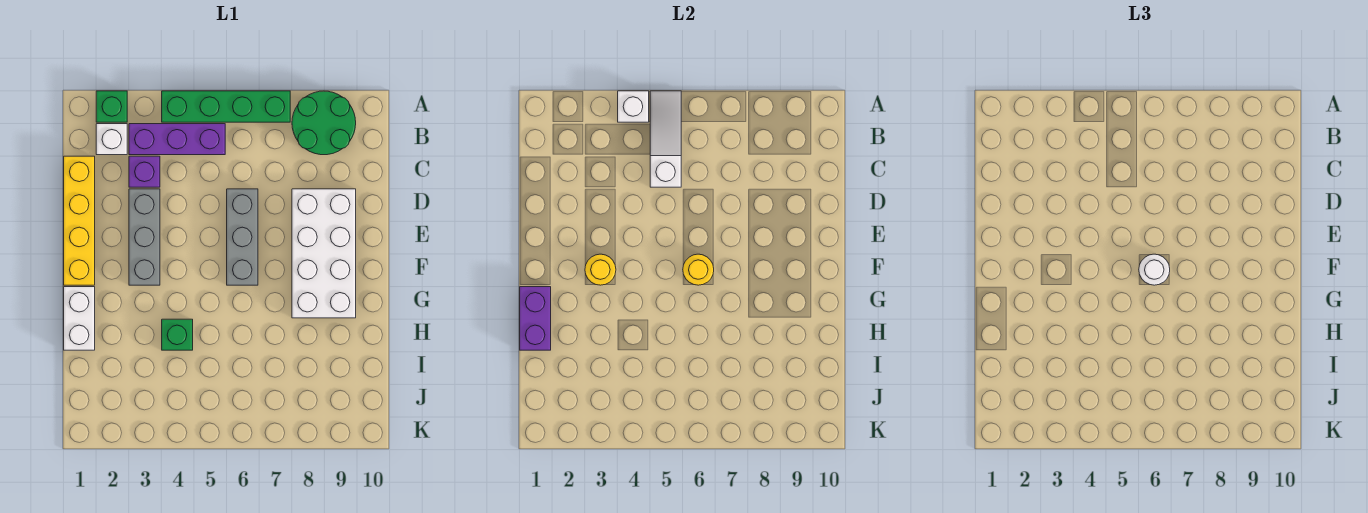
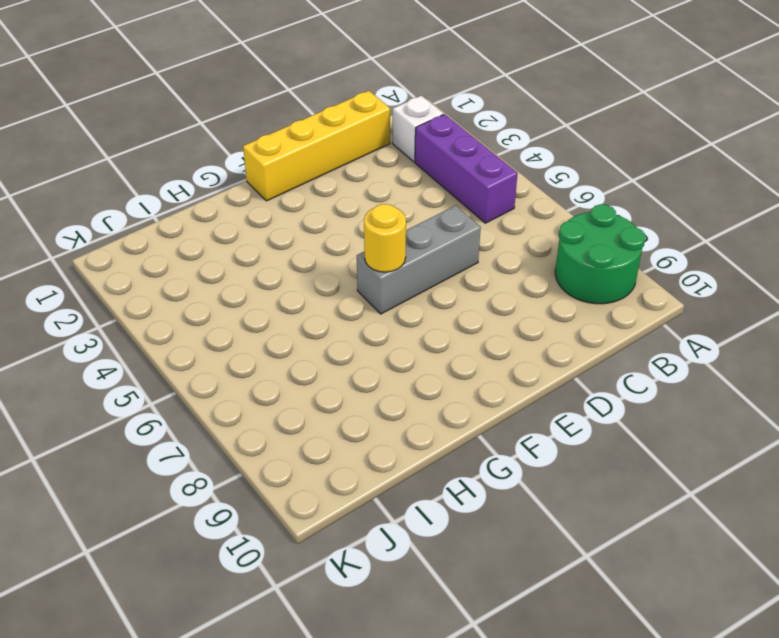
none -> green 1x1 brick [96,91,127,122]
none -> green 1x4 brick [162,91,290,122]
none -> purple 1x1 brick [129,156,160,187]

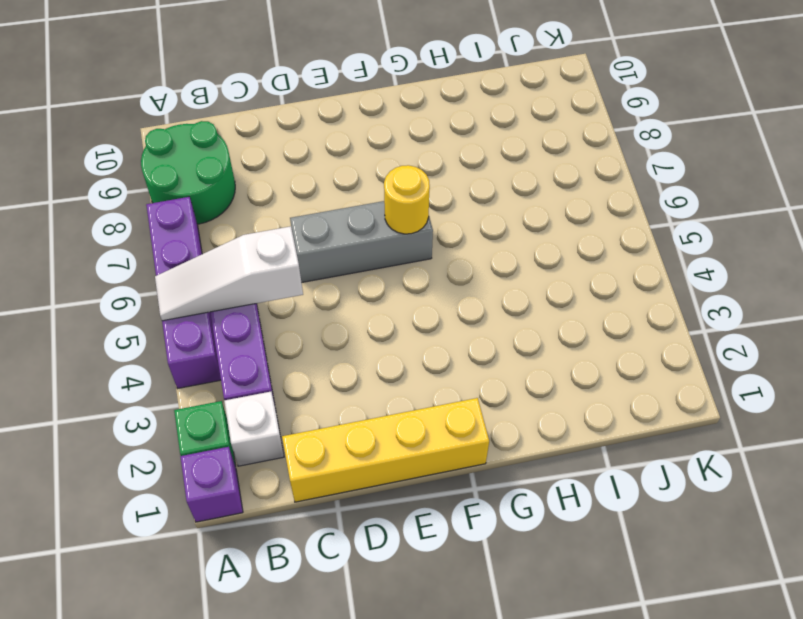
purple 1x1 brick [180,447,243,522] -> purple 1x1 brick moved to [129,156,160,187]
purple 1x4 brick [146,197,221,389] -> green 1x4 brick [162,91,290,122]
none -> grey 1x3 brick [129,189,160,285]
none -> white 2x4 brick [292,189,356,318]
none -> white 1x2 brick [64,287,95,350]

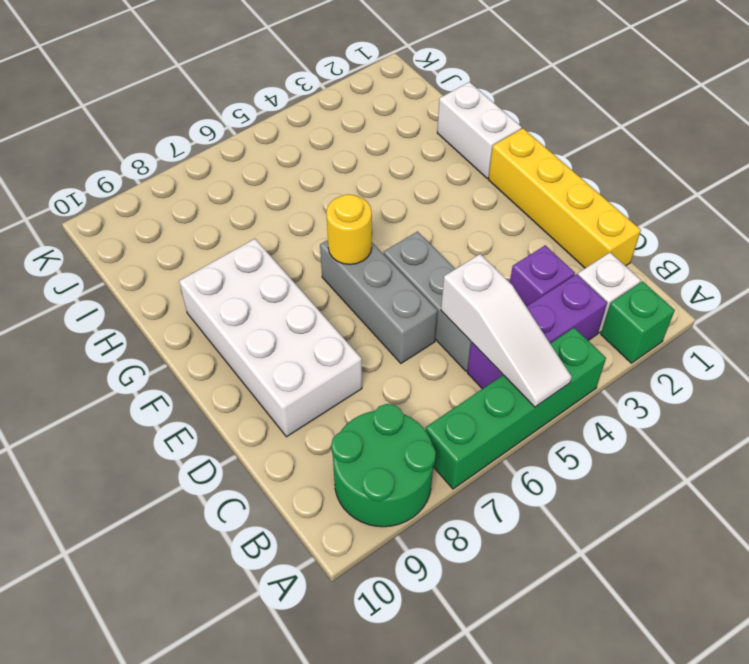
grey 1x3 brick [384,232,472,371] -> grey 1x3 brick moved to [129,189,160,285]
none -> green 1x1 brick [162,319,193,350]
none -> white 1x1 brick [618,91,649,122]
none -> yellow 1x1 round brick [585,254,616,285]

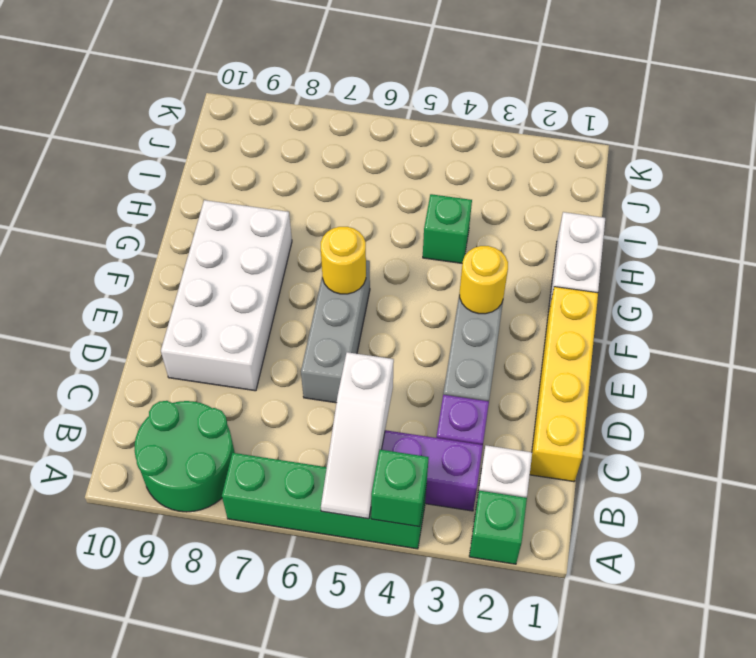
green 1x1 brick [371,450,429,527] -> white 1x1 brick [618,91,649,122]
none -> purple 1x2 brick [520,287,551,350]
none -> white 1x1 round brick [1139,254,1170,285]

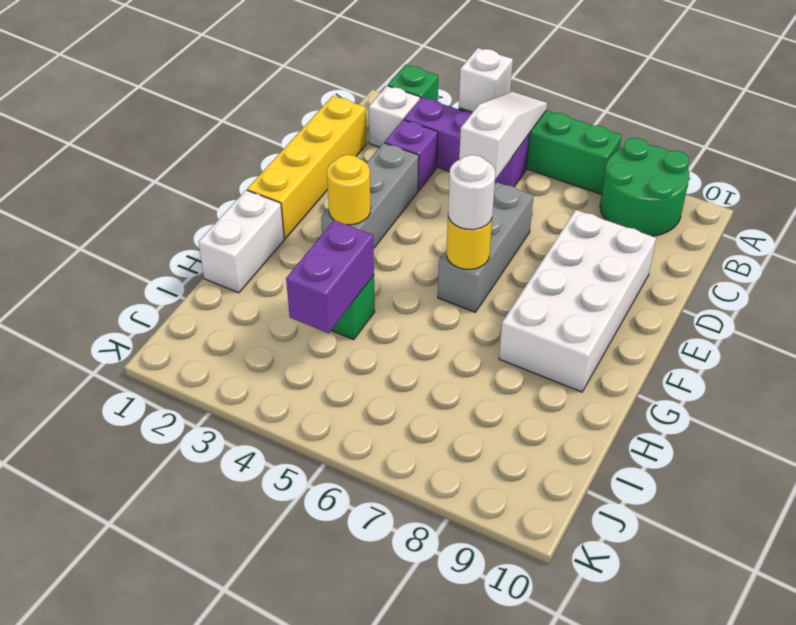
purple 1x2 brick [286,220,374,333] -> purple 1x2 brick moved to [520,287,551,350]

